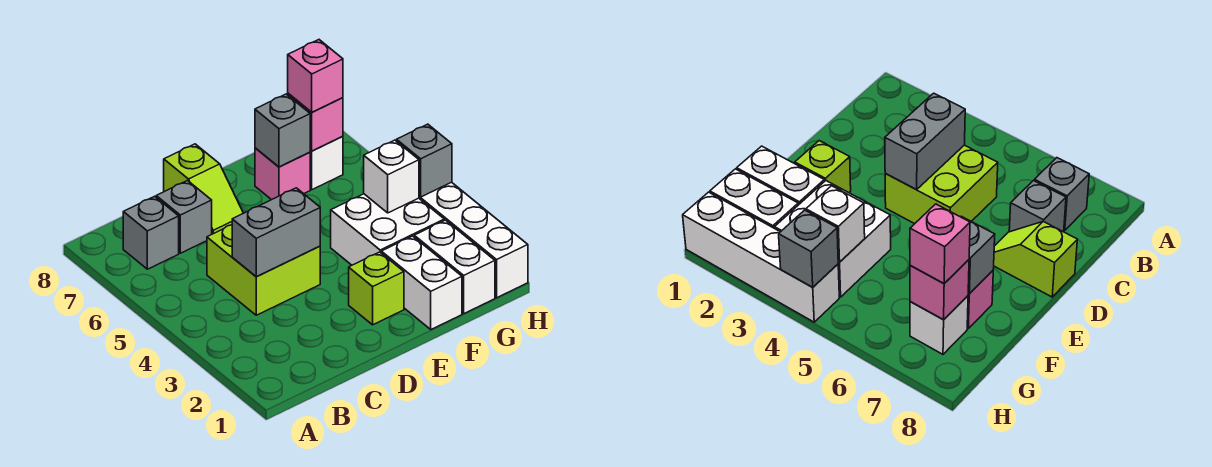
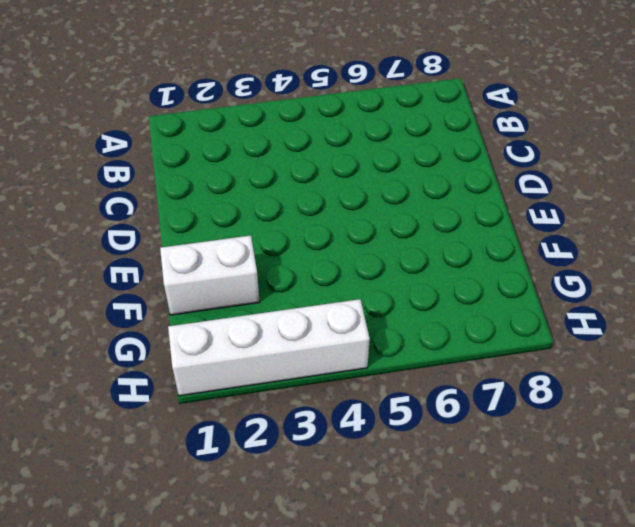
none -> grey 1x1 brick [123,196,179,269]
none -> lime 2x2 brick [207,225,320,315]
none -> grey 1x1 brick [156,181,212,253]

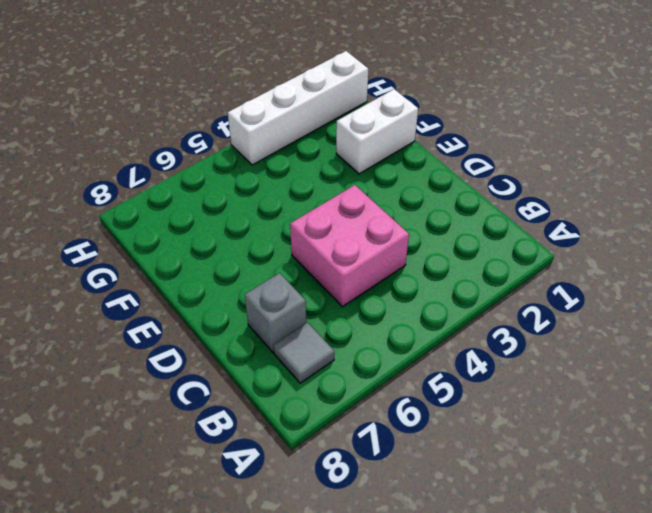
grey 1x1 tile [273,323,334,383] -> grey 1x1 brick [123,196,179,269]
pink 2x2 brick [290,185,409,307] -> lime 2x2 brick [207,225,320,315]
none -> lime 1x2 slope [164,144,243,234]
none -> lime 1x1 brick [349,252,404,325]
none -> white 2x2 brick [331,194,444,265]

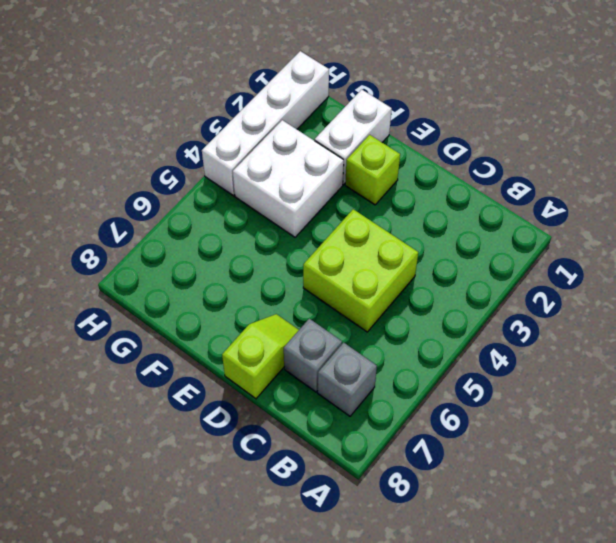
none -> pink 1x1 brick [255,148,310,200]
none -> white 1x2 brick [414,220,495,313]
none -> white 1x1 brick [310,136,343,190]

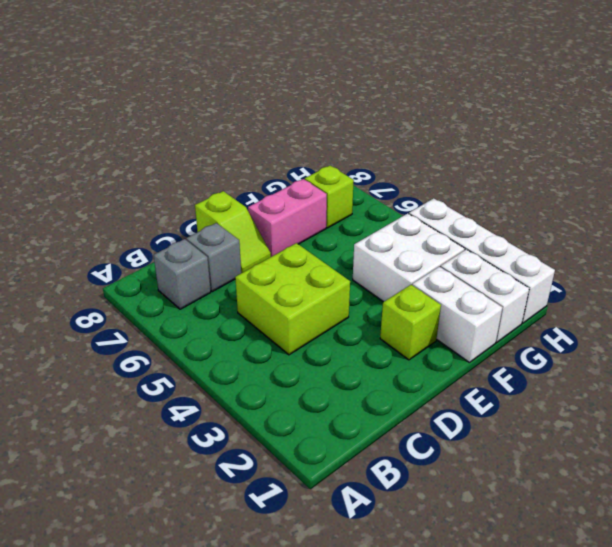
pink 1x2 brick [248,179,327,257] -> pink 1x1 brick [255,148,310,200]
lime 1x1 brick [305,166,354,228] -> white 1x1 brick [310,136,343,190]
none -> grey 1x2 brick [232,188,320,277]
none -> grey 1x1 brick [255,94,310,167]
none -> white 1x1 brick [364,140,419,213]

